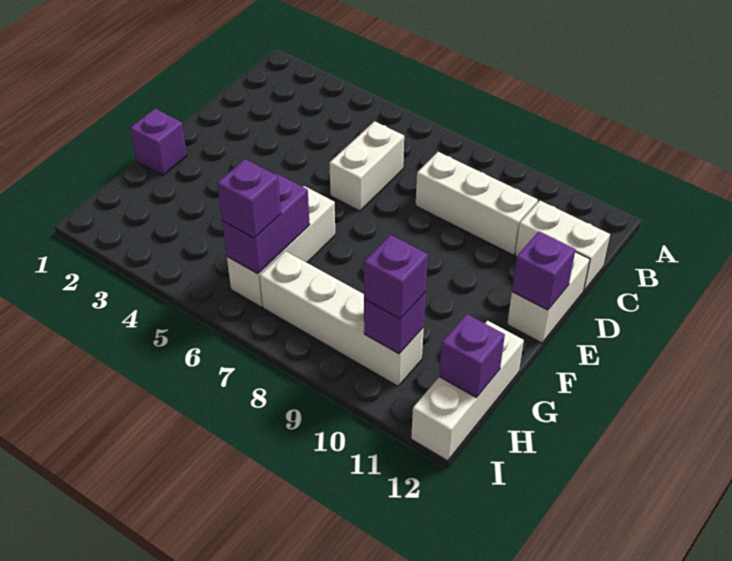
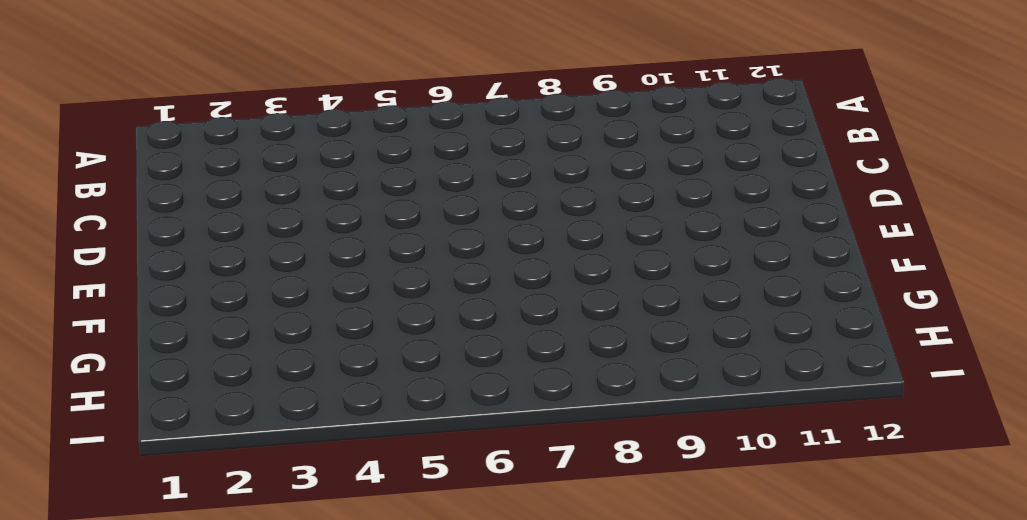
none -> white 1x2 brick [329,121,404,211]
none -> white 1x3 brick [416,152,538,255]
none -> white 1x2 brick [515,201,610,291]

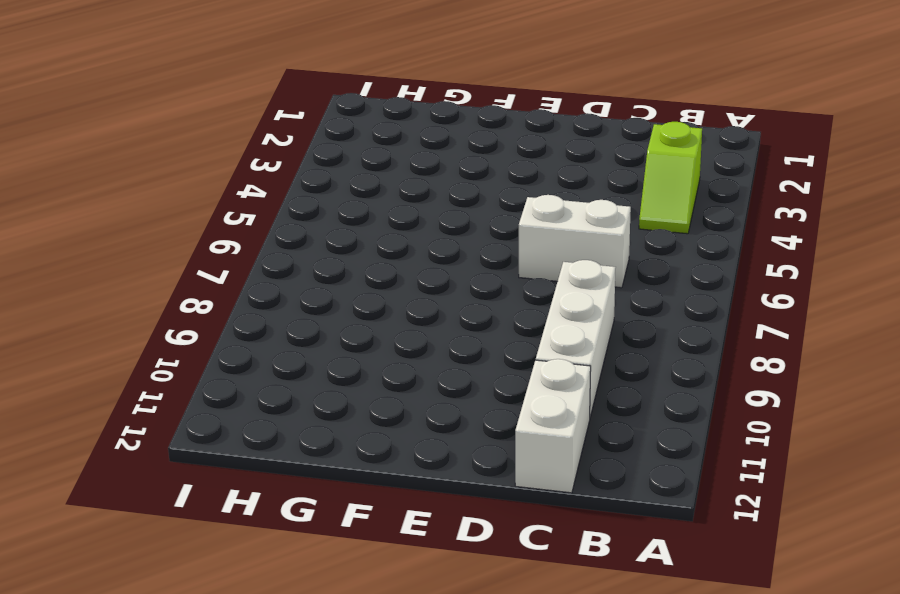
lime 1x2 slope [639,122,702,234] -> none
none -> white 1x2 brick [507,252,590,343]
none -> purple 1x1 brick [130,109,187,175]
none -> white 1x3 brick [227,186,335,307]

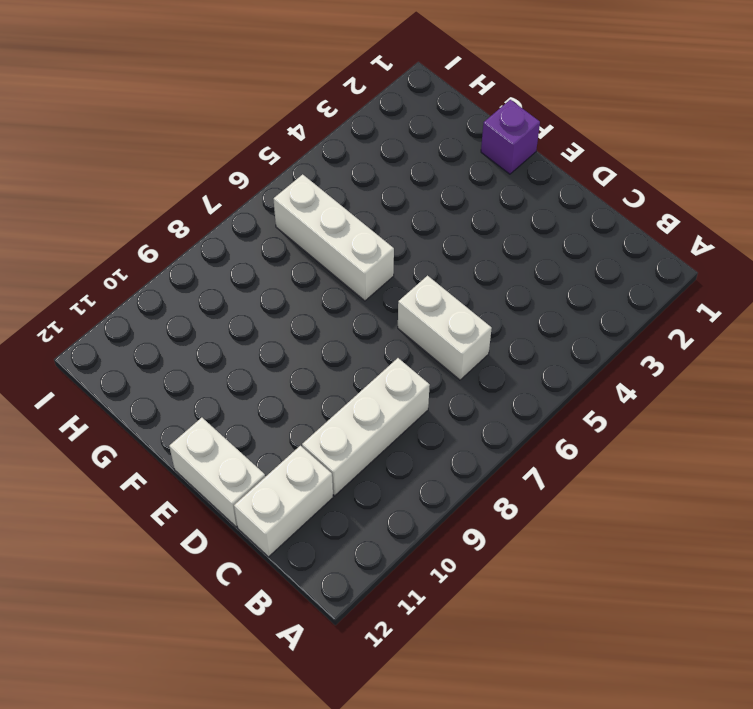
none -> white 1x3 brick [411,321,524,461]
none -> white 1x4 brick [260,251,424,386]
none -> purple 1x1 brick [512,232,575,310]

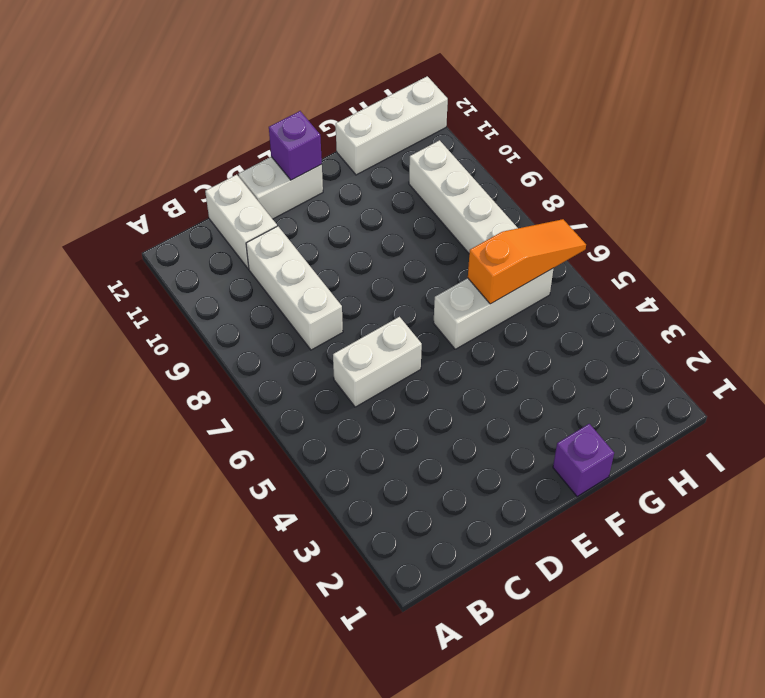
orange 1x3 slope [468,219,586,304] -> purple 1x2 brick [222,173,310,274]
none -> purple 1x1 brick [364,292,426,354]
none -> purple 1x1 brick [439,314,505,398]
none -> purple 1x1 brick [217,159,281,238]

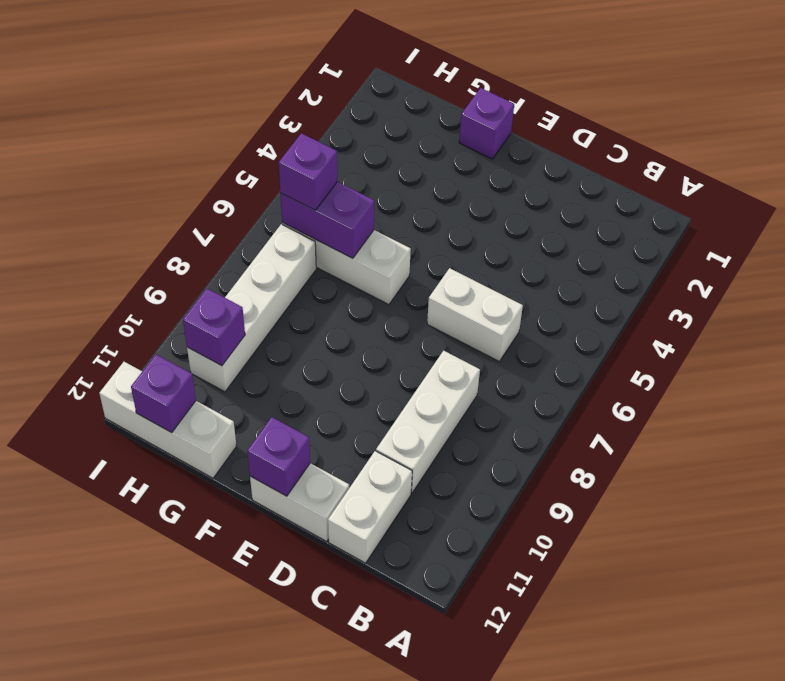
none -> purple 1x1 brick [364,235,428,319]

